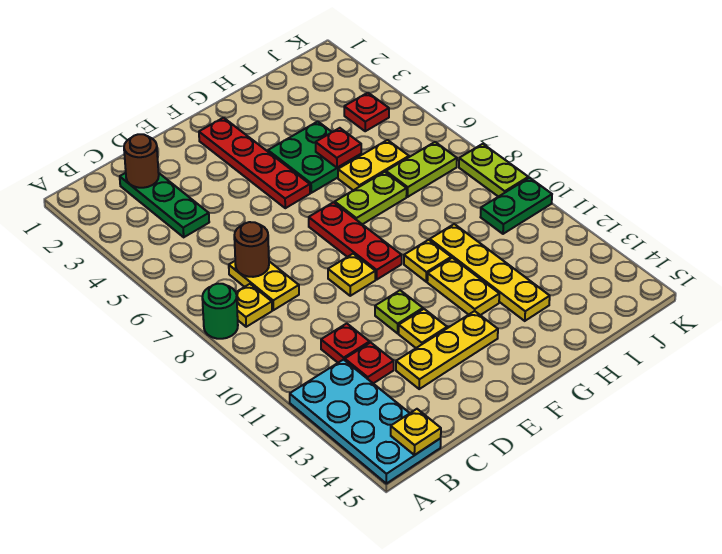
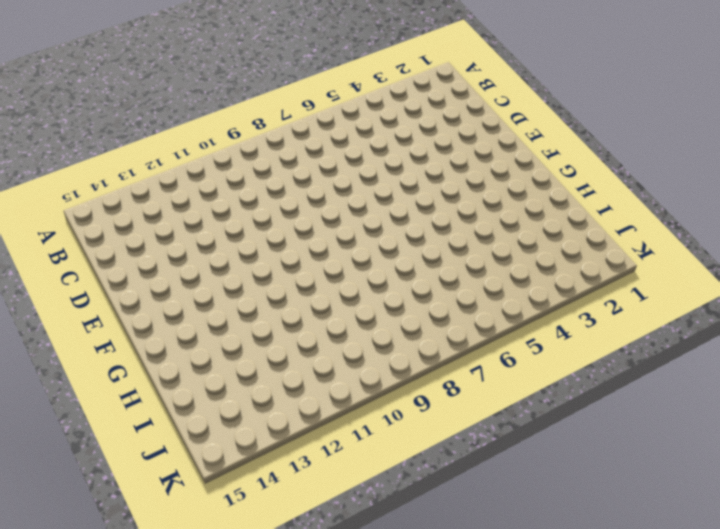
none -> green 1x1 round brick [202,284,238,339]
none -> cyan 2x4 plate [290,359,441,484]
none -> yellow 1x1 plate [236,284,272,327]

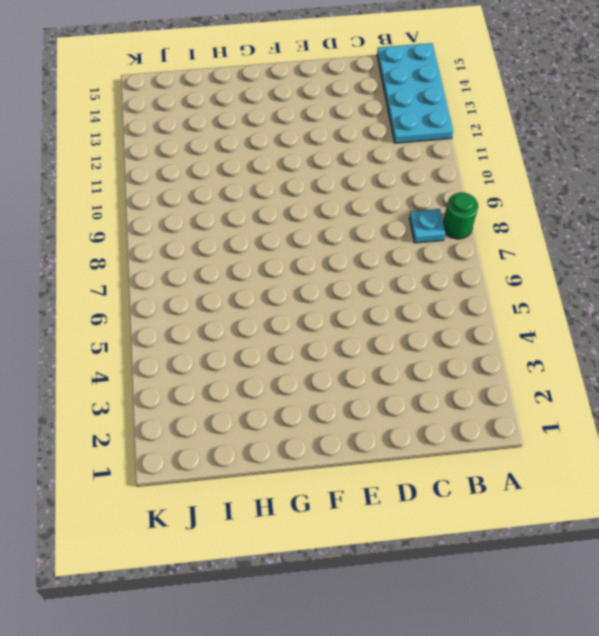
cyan 1x1 plate [409,209,445,243] -> yellow 1x1 plate [236,284,272,327]
none -> green 1x3 plate [120,173,209,237]
none -> yellow 1x2 plate [229,261,299,310]
none -> red 1x1 plate [321,323,370,363]

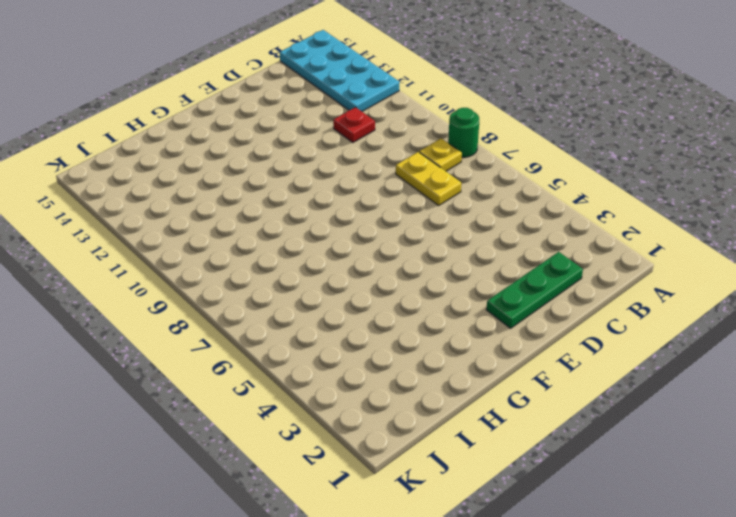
green 1x3 plate [486,252,583,328] -> green 1x3 plate turned to [120,173,209,237]
none -> red 1x1 plate [345,342,394,383]
none -> yellow 1x3 plate [396,311,498,389]
none -> yellow 1x1 plate [328,254,375,296]

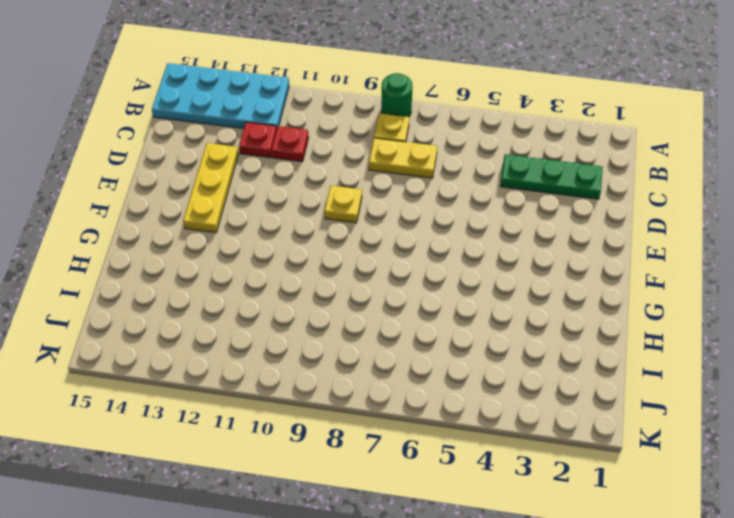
none -> lime 1x1 plate [375,290,423,333]
none -> yellow 1x1 plate [399,309,447,348]
none -> red 1x4 plate [199,118,310,208]

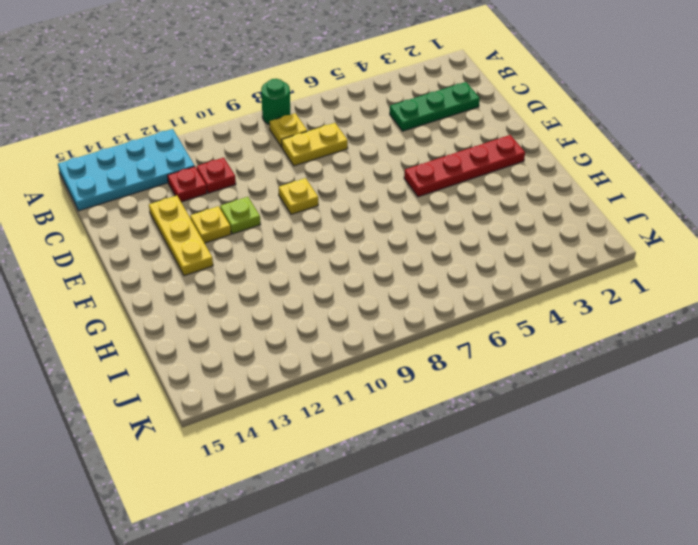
none -> red 1x3 plate [309,202,402,280]
none -> green 2x2 plate [268,121,361,193]
none -> lime 1x2 plate [335,172,407,224]

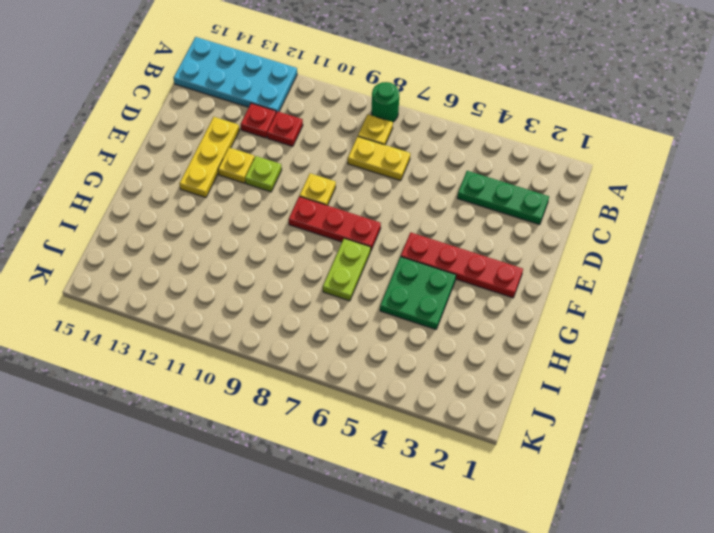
none -> yellow 1x1 plate [404,240,451,282]
none -> yellow 1x2 plate [427,258,499,315]
none -> yellow 1x2 plate [338,140,409,190]

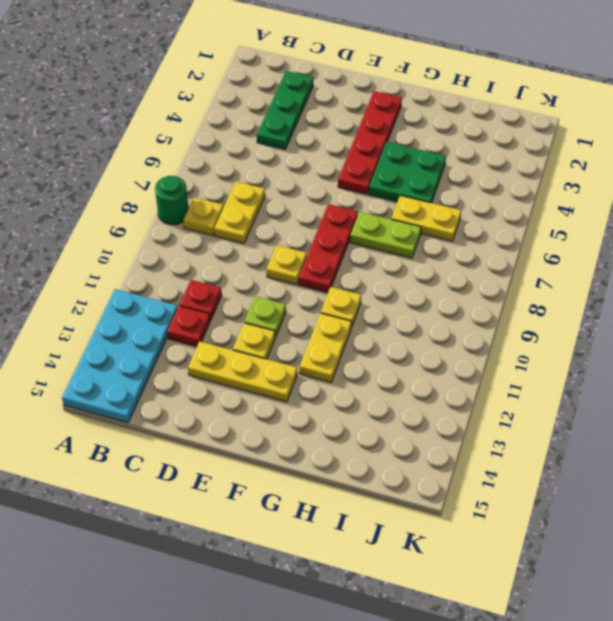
none -> yellow 1x4 plate [430,224,550,321]
none -> lime 1x2 plate [386,142,457,197]
none -> red 1x1 plate [344,93,389,131]

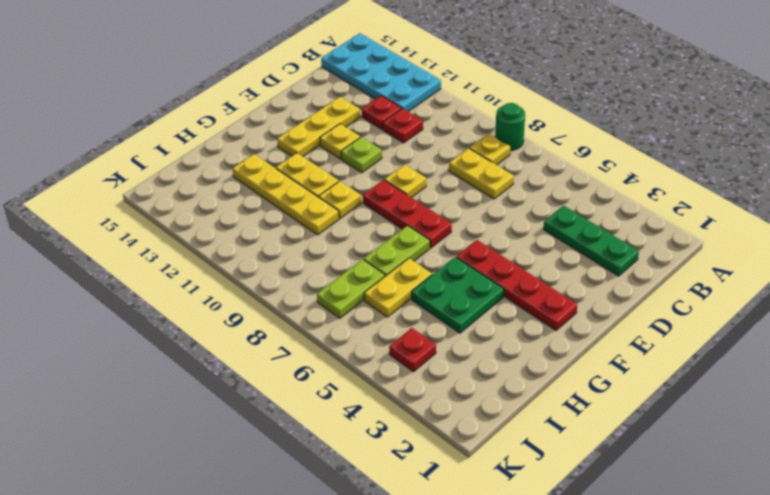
none -> green 1x2 plate [481,178,552,234]
none -> lime 1x2 plate [459,144,528,197]
none -> yellow 1x1 plate [391,409,441,455]

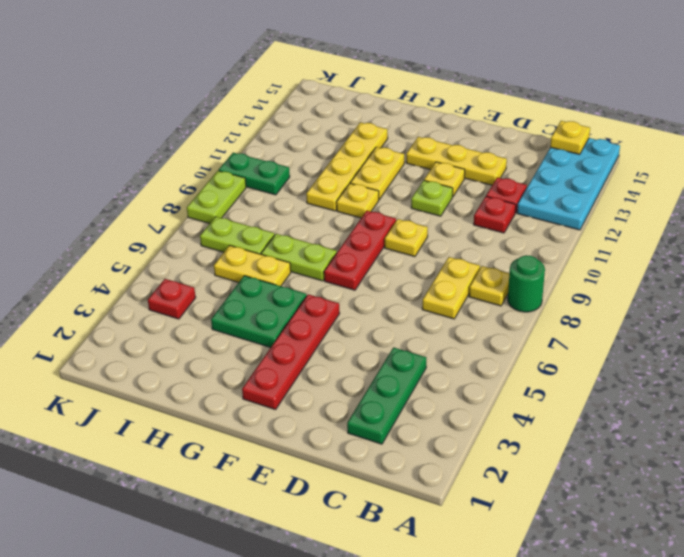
none -> brown 1x1 round brick [124,134,159,188]
none -> brown 1x1 round brick [234,222,269,277]
none -> red 1x1 plate [316,128,361,168]

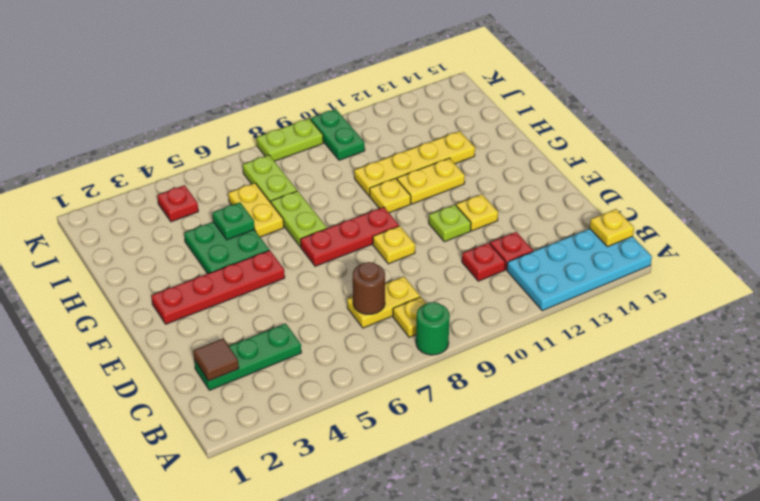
brown 1x1 tile [193,339,239,381] -> brown 1x1 round brick [124,134,159,188]
green 1x1 plate [213,203,254,240] -> red 1x1 plate [316,128,361,168]
none -> yellow 1x3 plate [396,311,498,389]

